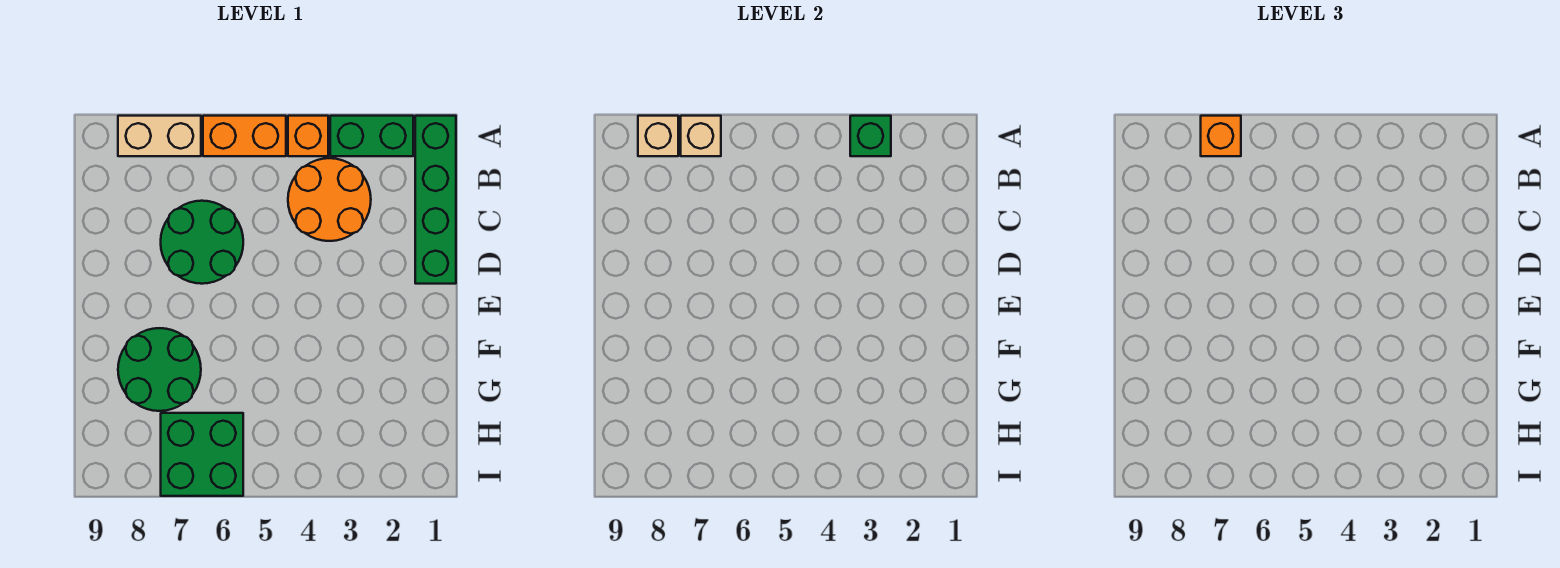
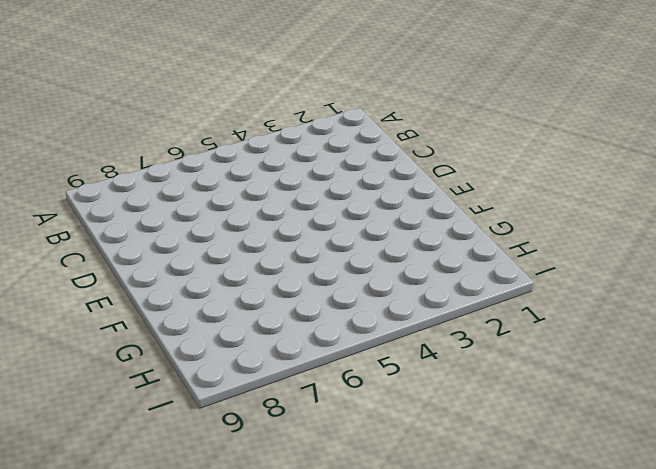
none -> green 1x4 brick [415,116,456,284]
none -> green 1x2 brick [330,116,413,156]
none -> orange 1x1 brick [288,116,328,156]

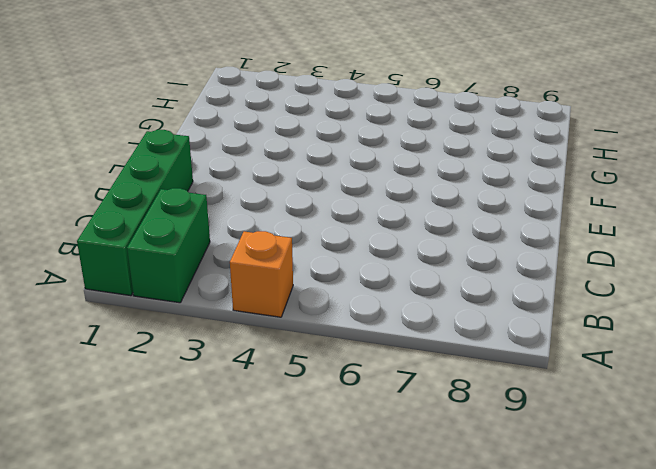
green 1x2 brick [127,188,210,303] -> green 1x2 brick turned to [330,116,413,156]
none -> orange 1x2 brick [203,116,286,156]
none -> tan 1x2 brick [118,116,201,156]
none -> orange 2x2 round brick [288,158,371,241]

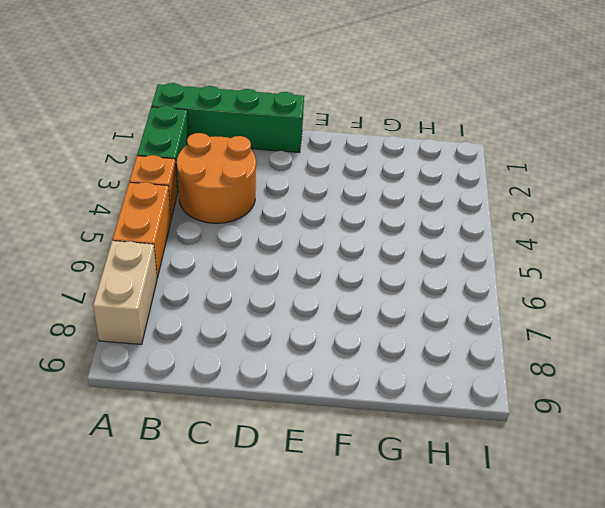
none -> green 2x2 round brick [161,201,243,284]
none -> green 2x2 round brick [118,328,201,411]
none -> green 2x2 brick [161,413,243,496]

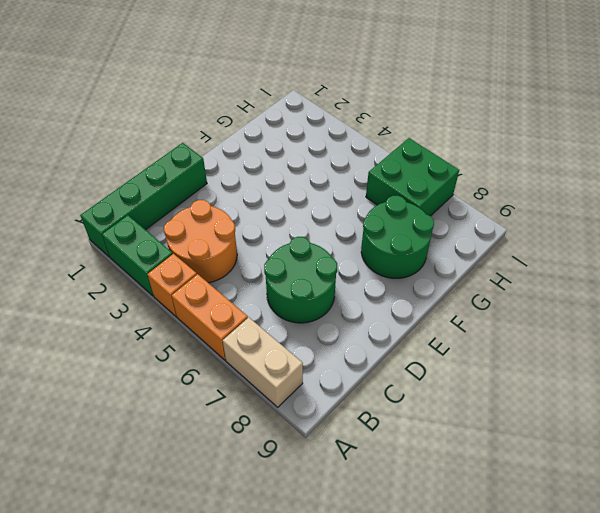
none -> green 1x1 brick [850,116,891,156]
none -> tan 1x1 brick [681,116,721,156]
none -> tan 1x1 brick [638,116,678,156]

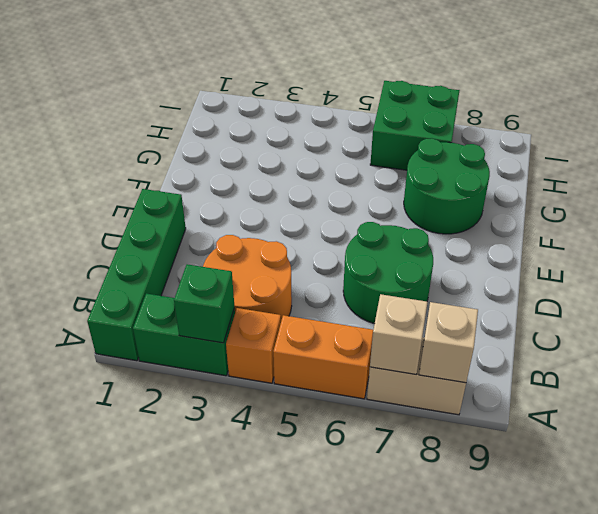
none -> orange 1x1 brick [1201,116,1241,156]

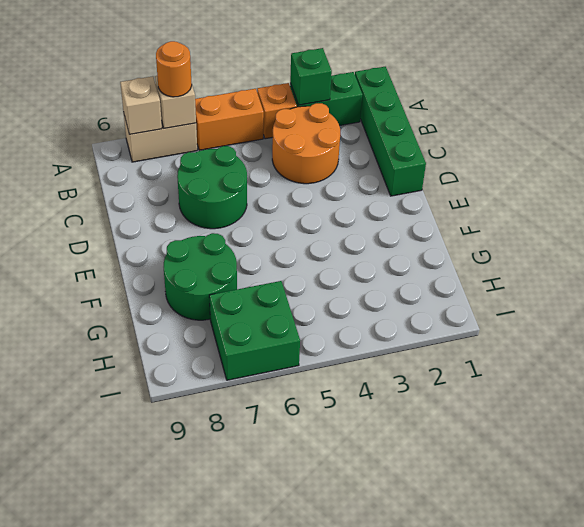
orange 1x1 round brick [156,41,192,97] -> orange 1x1 brick [1201,116,1241,156]

